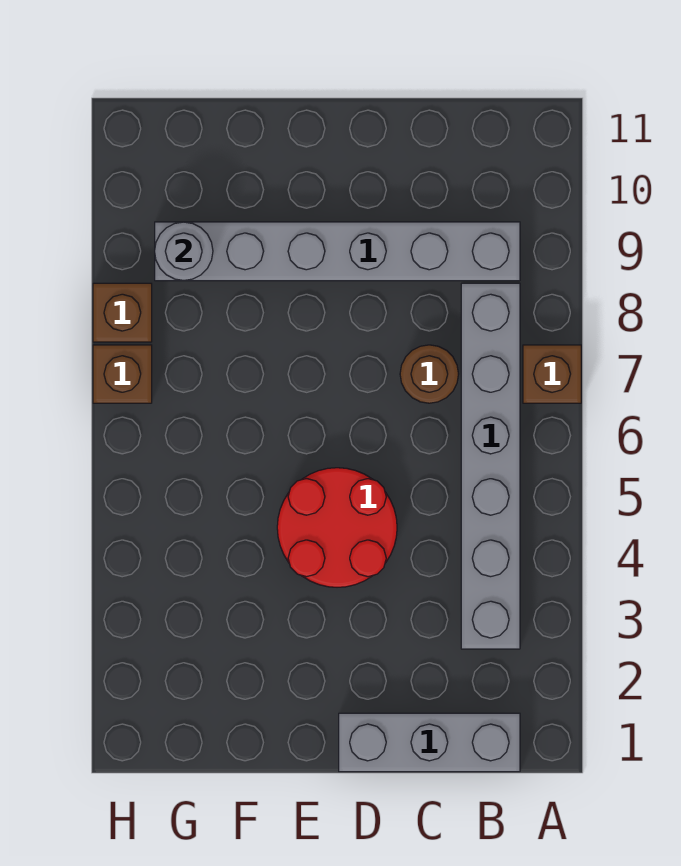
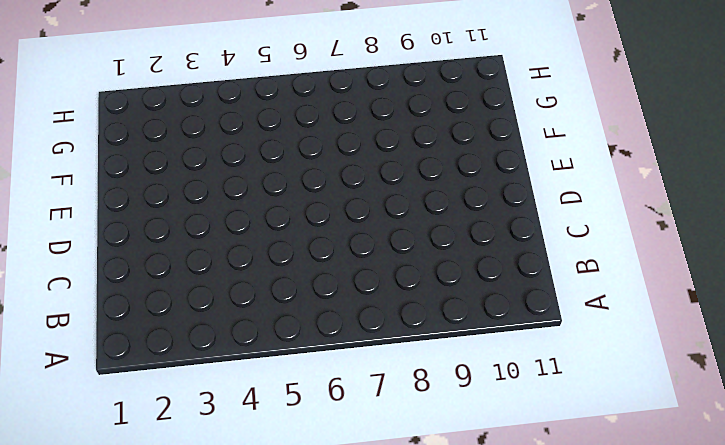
none -> brown 1x1 brick [523,345,581,403]
none -> grey 1x3 brick [339,713,520,772]

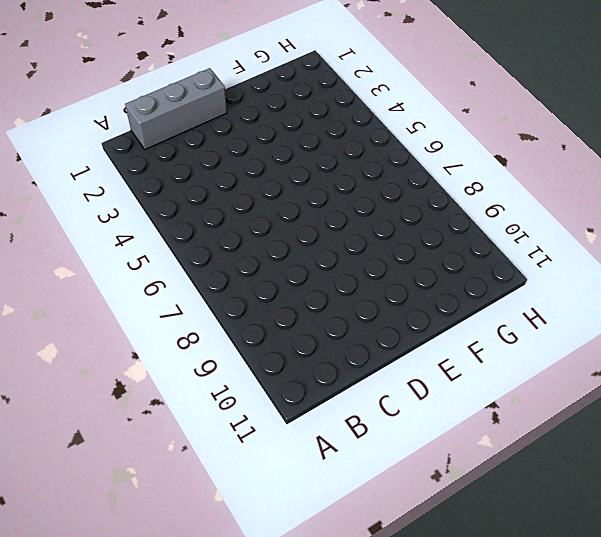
none -> brown 1x1 brick [523,345,581,403]
none -> grey 1x6 brick [461,283,520,649]

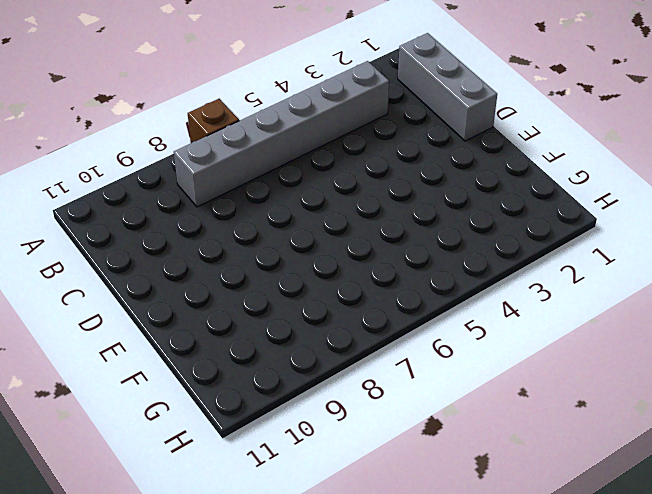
none -> grey 1x6 brick [155,222,520,281]
none -> brown 1x1 round brick [400,345,458,403]

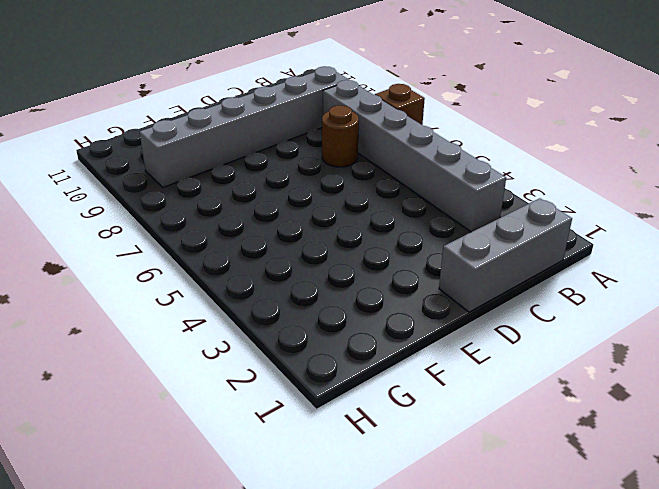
none -> red 2x2 round brick [277,468,397,587]
none -> brown 1x1 brick [93,345,152,403]

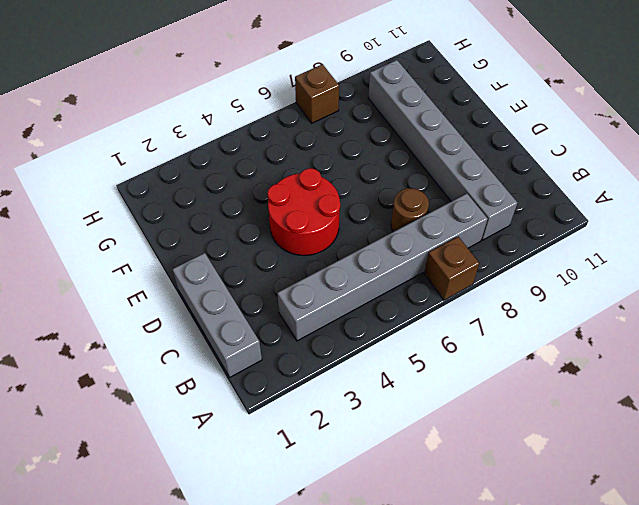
none -> brown 1x1 brick [93,283,152,342]
none -> grey 1x1 round brick [155,222,213,281]

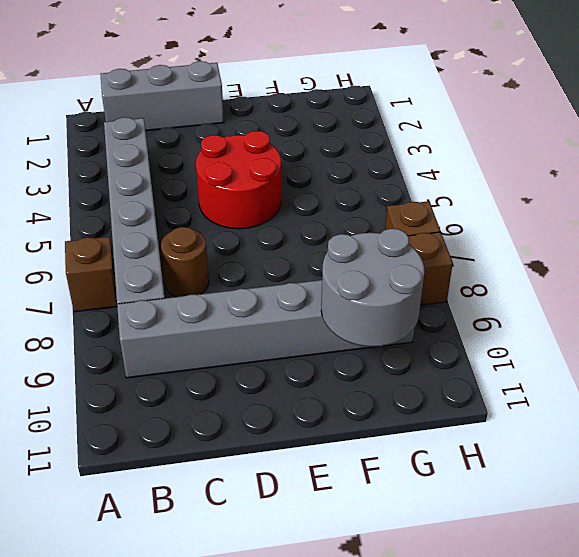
grey 2x2 round brick [321,229,424,347] -> grey 1x1 round brick [155,222,213,281]

